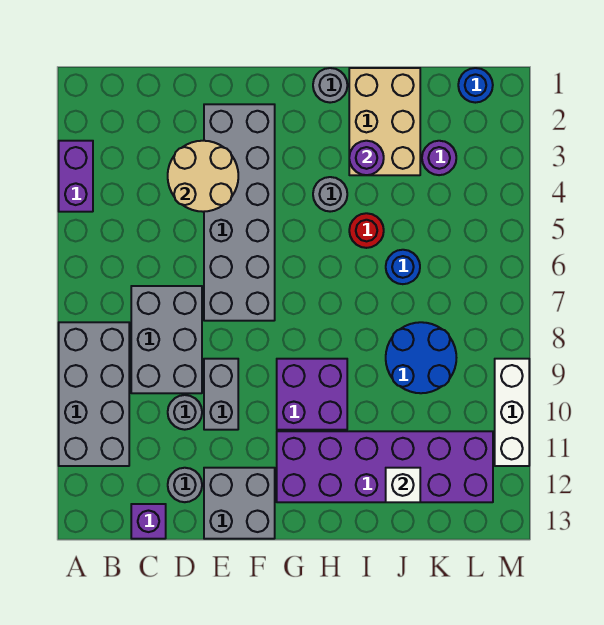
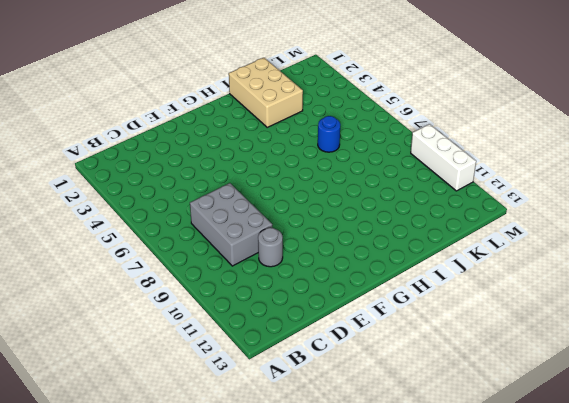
none -> purple 1x2 brick [59,141,93,212]
none -> grey 2x4 brick [59,322,129,466]
none -> purple 1x1 brick [131,504,166,539]

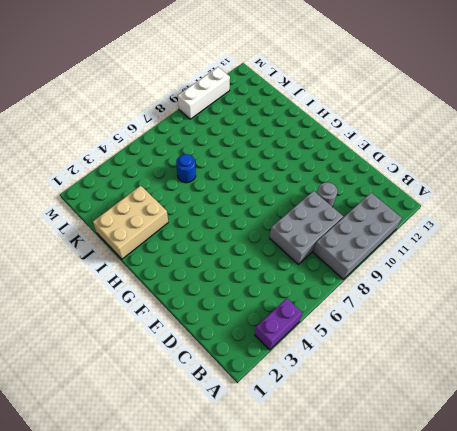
none -> purple 1x1 brick [131,504,166,539]
none -> grey 1x1 round brick [168,468,202,502]
none -> grey 2x6 brick [204,104,275,321]

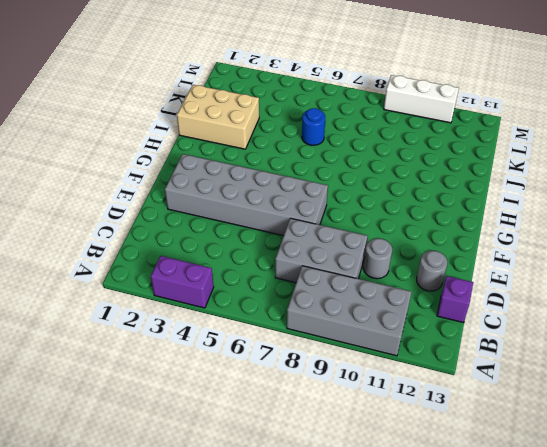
none -> grey 1x2 brick [204,359,238,430]
none -> grey 2x2 brick [204,468,275,539]
none -> purple 2x2 brick [277,359,347,430]

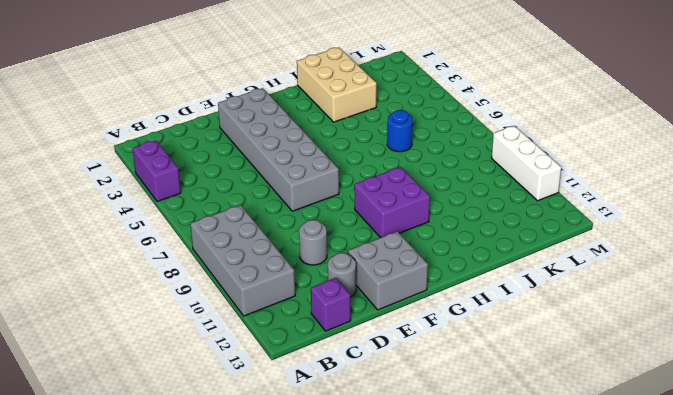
none -> grey 2x3 brick [131,286,202,393]
none -> grey 1x2 brick [204,359,238,430]
none -> purple 2x6 brick [277,431,493,502]

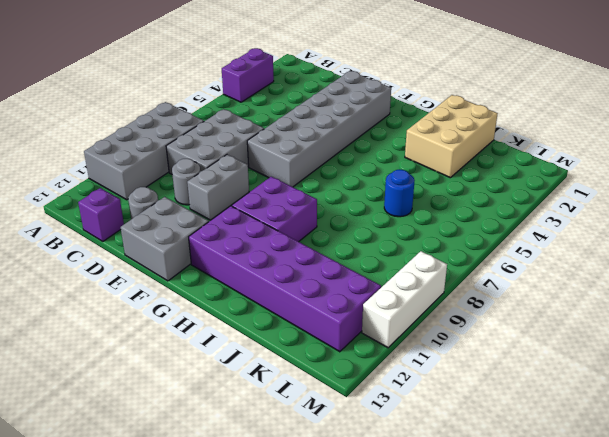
none -> grey 1x1 round brick [313,68,347,103]
none -> grey 1x1 round brick [313,177,347,212]
none -> red 1x1 round brick [349,213,384,248]

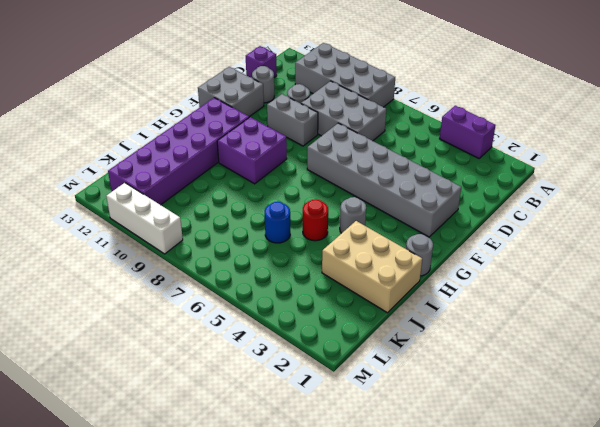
none -> blue 2x2 round brick [386,322,456,393]
none -> purple 1x1 round brick [422,141,456,175]
none -> blue 1x1 round brick [458,68,493,103]

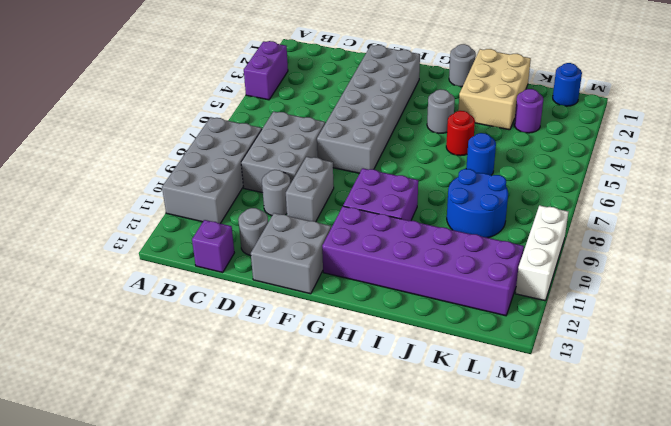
none -> tan 2x2 round brick [168,141,238,212]
none -> purple 1x1 round brick [349,141,384,175]
none -> white 1x1 brick [386,468,420,502]

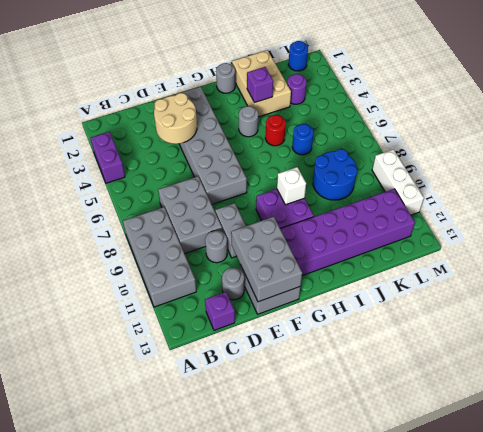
grey 2x3 brick [231,217,302,302] -> none
white 1x1 brick [277,167,306,205] -> white 1x1 brick moved to [386,468,420,502]
purple 1x1 brick [247,67,273,103] -> purple 1x1 round brick [349,141,384,175]

